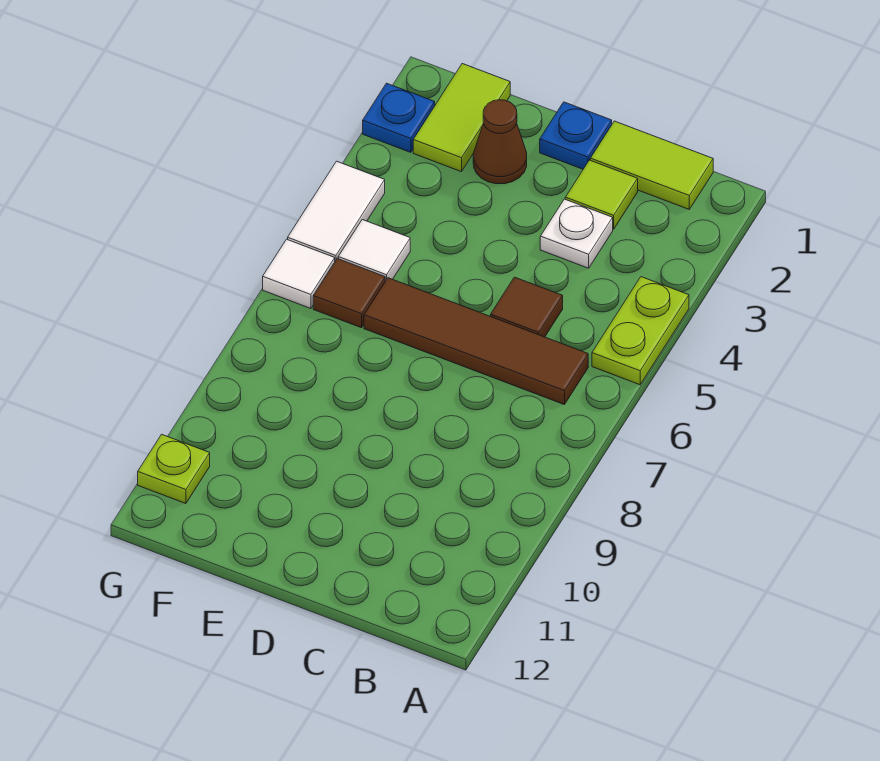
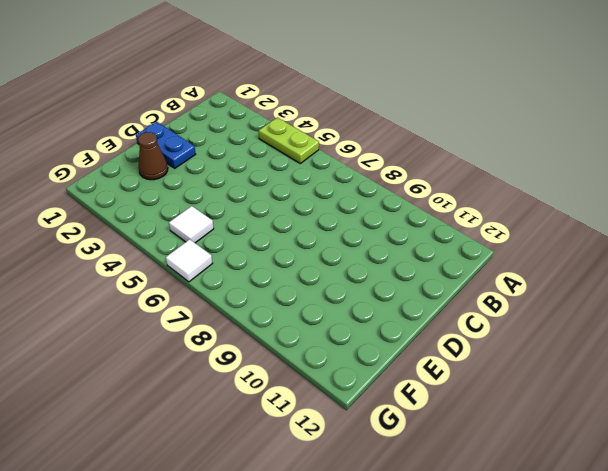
blue 1x2 plate [136,122,196,168] -> blue 1x1 plate [540,102,612,169]
none -> lime 1x2 tile [590,121,713,209]
none -> brown 1x4 tile [364,278,588,405]
none -> lime 1x1 tile [565,160,638,229]

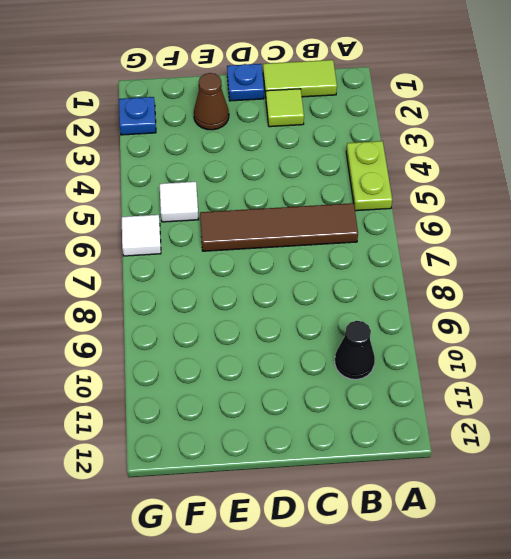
black 1x1 cone [335,321,375,379] -> none
none -> white 1x1 plate [540,199,613,268]
none -> brown 1x1 tile [491,277,563,337]
none -> lime 1x2 tile [413,64,510,172]

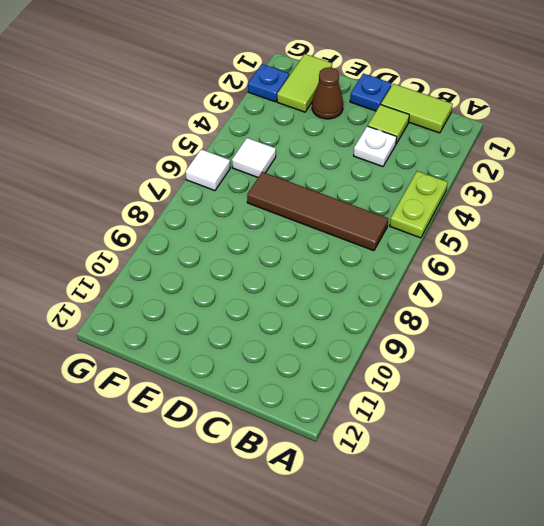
none -> brown 1x1 tile [491,277,563,337]
none -> brown 1x1 tile [313,259,385,328]
none -> white 1x2 tile [288,161,385,261]

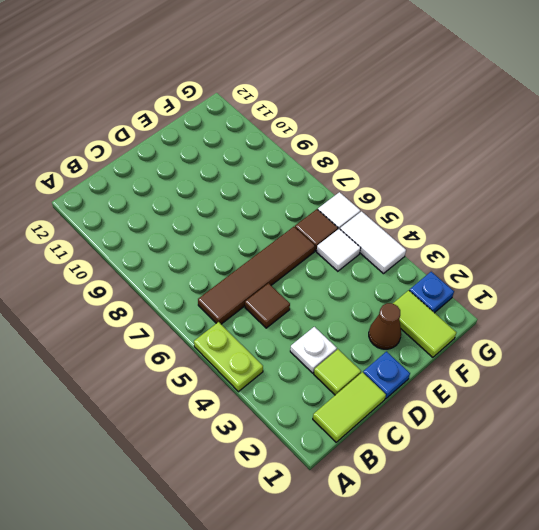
none -> lime 1x1 plate [138,434,210,504]

